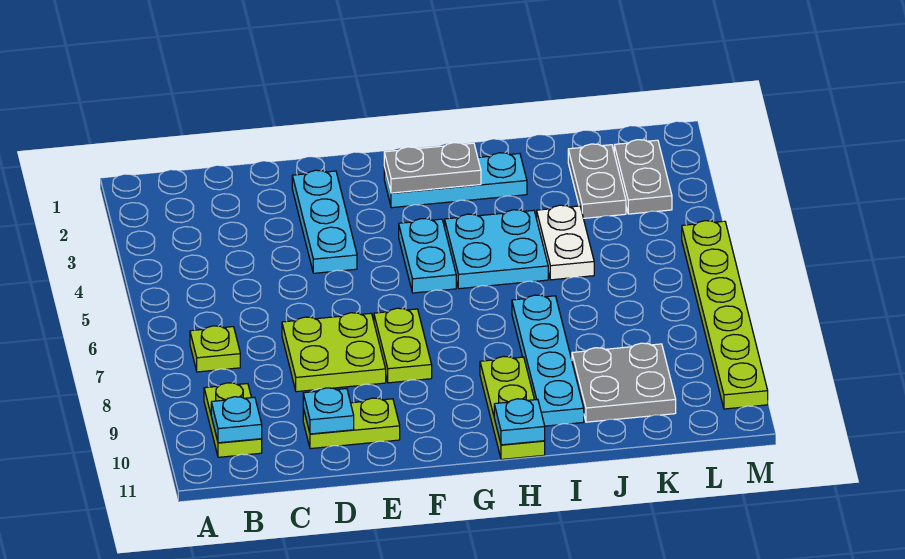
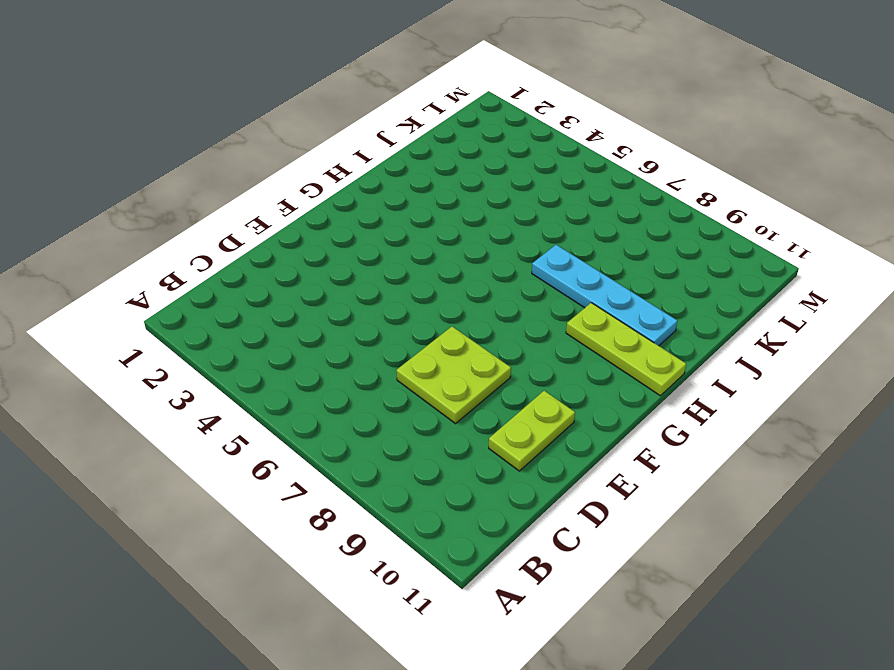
none -> lime 1x1 plate [190,326,240,372]
none -> lime 1x2 plate [204,383,262,457]
none -> cyan 1x3 plate [292,170,357,273]

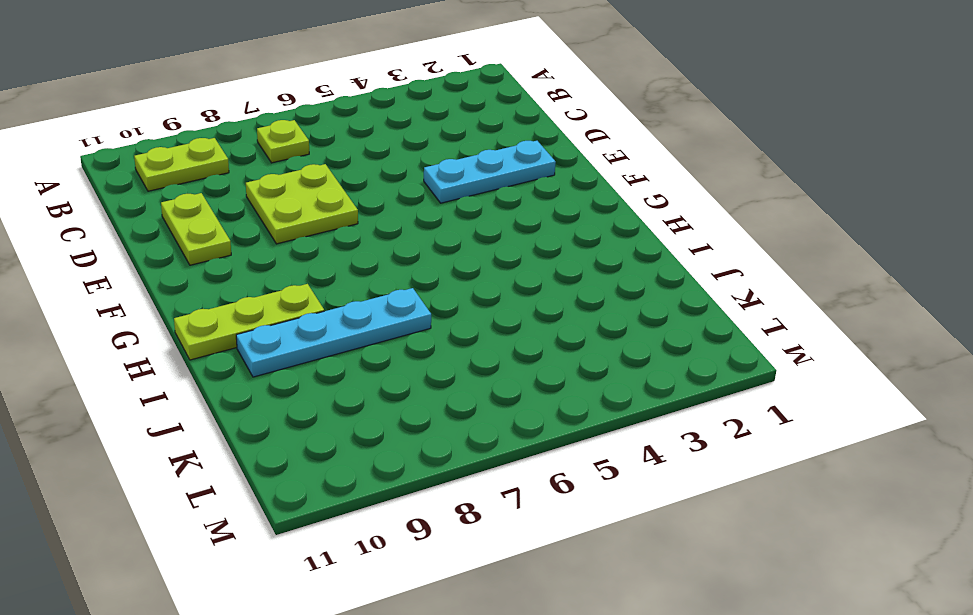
none -> lime 1x2 plate [374,308,432,383]
none -> cyan 1x3 plate [384,153,527,208]
none -> cyan 1x2 plate [399,219,456,293]

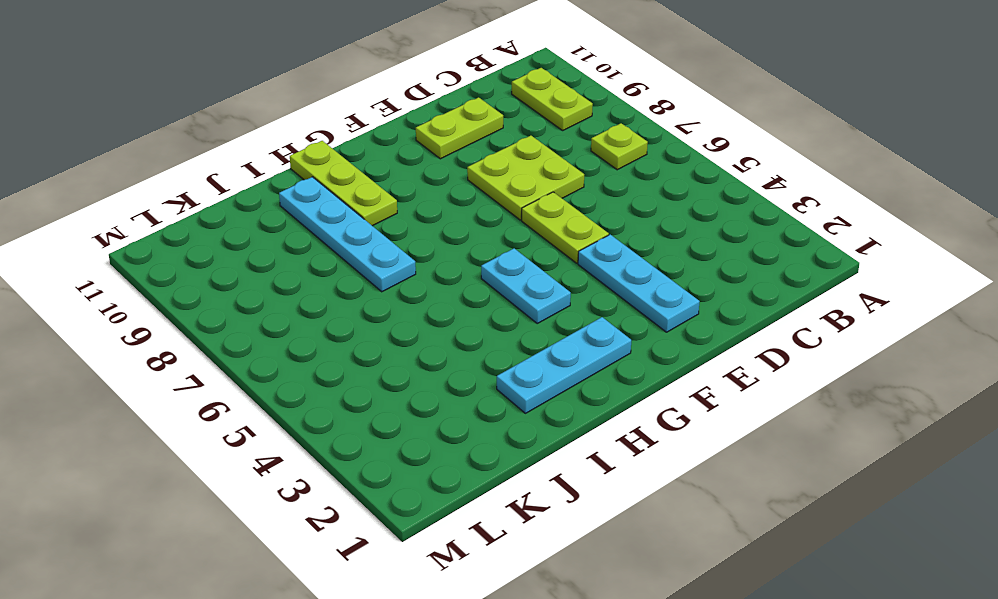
lime 1x2 plate [522,192,609,263] -> lime 1x2 plate moved to [374,308,432,383]
none -> cyan 2x2 plate [445,210,548,289]
none -> white 1x2 plate [537,205,594,280]
none -> grey 2x2 plate [572,343,676,422]

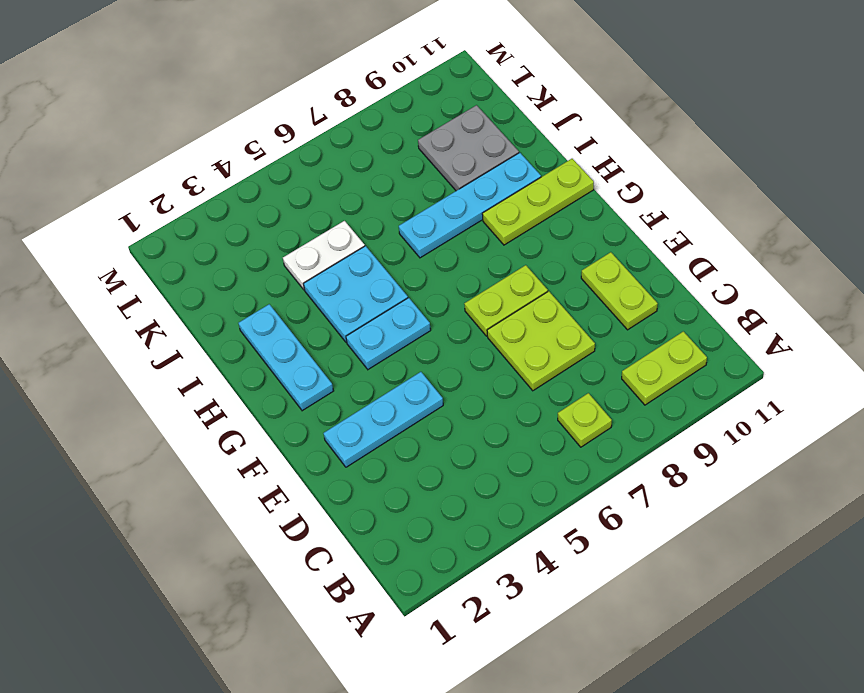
none -> grey 1x2 plate [568,144,626,218]
none -> grey 1x2 plate [614,140,672,214]
none -> lime 1x6 plate [682,221,768,409]

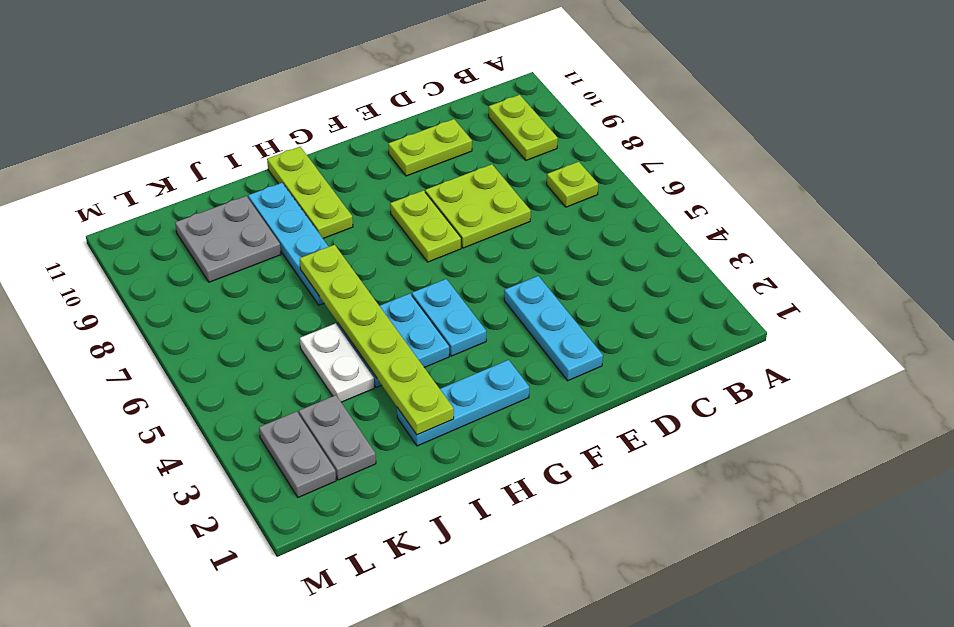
lime 1x6 plate [300,245,454,435] -> lime 1x6 plate moved to [682,221,768,409]
none -> cyan 1x1 plate [211,397,262,443]
none -> cyan 1x1 plate [303,388,354,434]
none -> grey 1x2 plate [384,143,481,193]

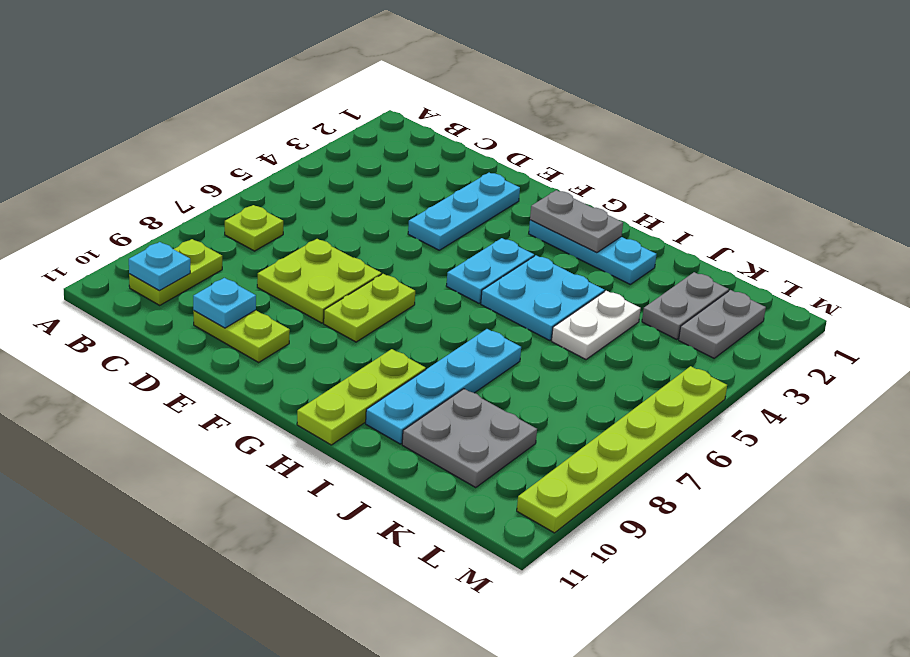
none -> cyan 1x1 plate [494,399,545,445]

